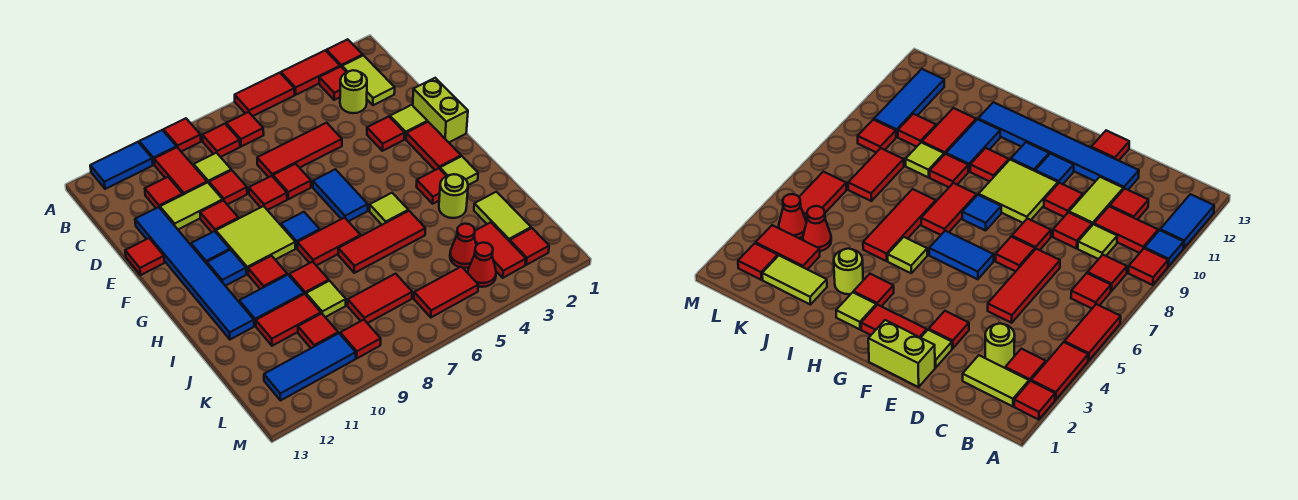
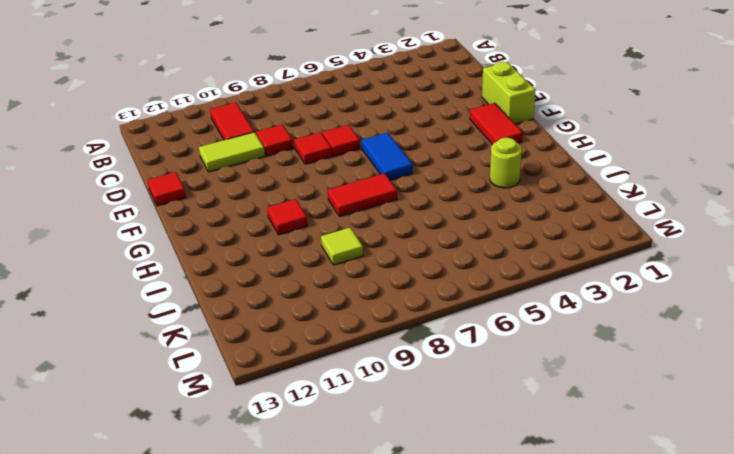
none -> red 1x1 tile [326,39,363,67]
none -> red 1x2 tile [281,50,340,95]
none -> red 1x2 tile [235,73,295,116]
none -> red 1x1 tile [163,118,201,151]

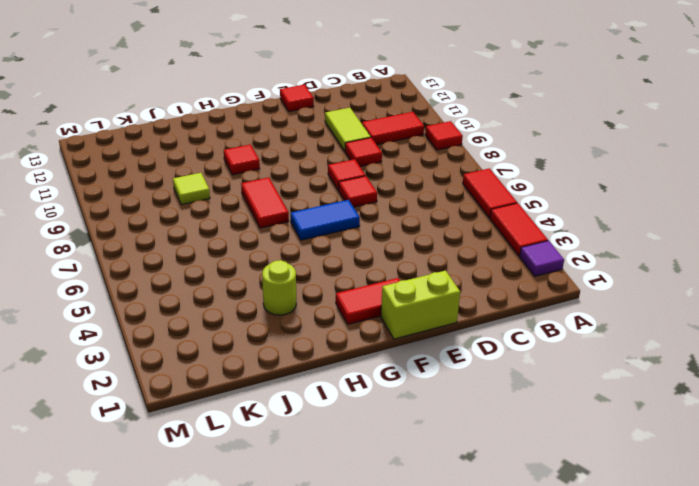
purple 1x1 tile [520,241,564,276] -> red 1x1 tile [326,39,363,67]
none -> blue 1x1 tile [139,130,177,165]
none -> blue 1x2 tile [90,142,153,189]
none -> lime 1x2 tile [342,55,395,105]
none -> red 1x1 tile [319,66,346,100]

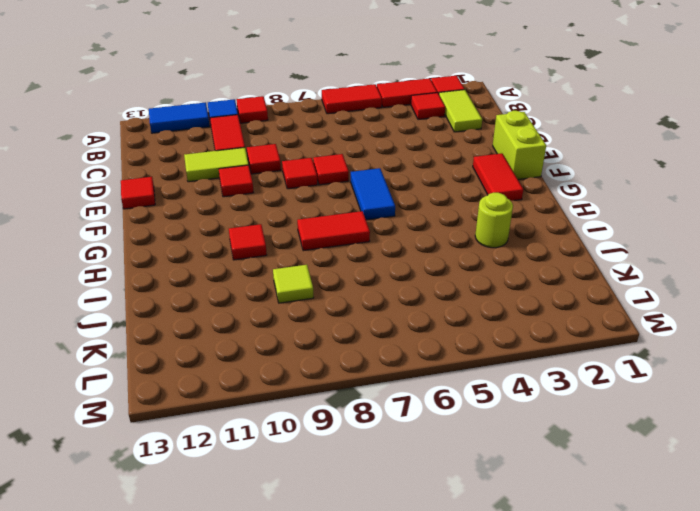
none -> red 1x1 tile [226,112,264,147]
none -> red 1x1 tile [202,124,240,157]
none -> lime 1x1 round brick [340,70,367,113]
none -> lime 1x1 tile [194,153,231,183]

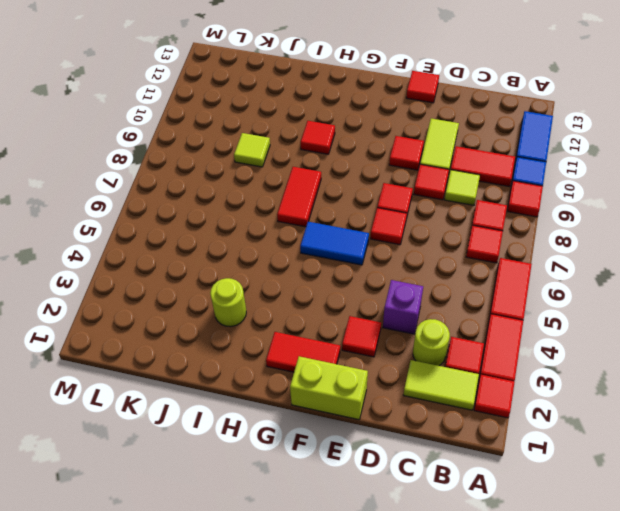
purple 1x1 brick [383,280,423,334] -> none
none -> red 1x1 tile [145,177,183,208]
none -> red 1x3 tile [257,123,342,177]
none -> blue 1x6 tile [135,207,254,339]
none -> lime 1x1 tile [390,105,427,139]

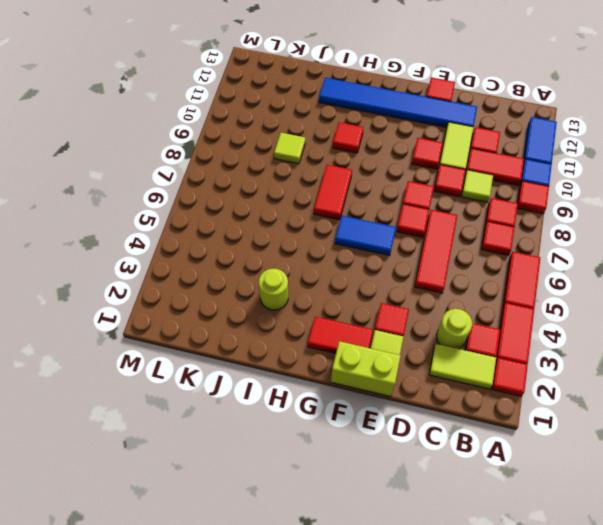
none -> lime 2x2 tile [216,206,295,274]
none -> blue 1x1 tile [191,231,230,264]
none -> blue 1x1 tile [281,212,320,248]
none -> blue 1x1 tile [207,250,246,286]

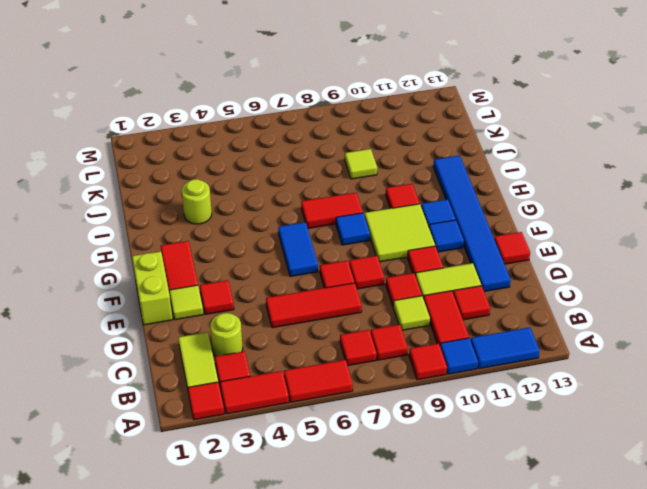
none -> lime 1x1 tile [440,156,478,185]
none -> red 1x1 tile [416,168,446,204]
none -> lime 1x1 tile [370,193,408,225]
none -> red 1x3 tile [338,211,425,273]

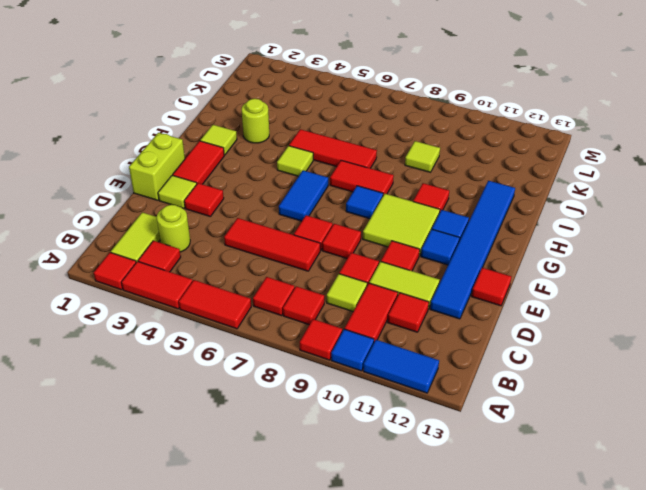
none -> red 1x1 tile [416,168,446,204]
none -> red 1x1 tile [289,262,329,295]
none -> blue 1x2 tile [239,275,304,326]
none -> lime 1x2 tile [474,192,531,241]

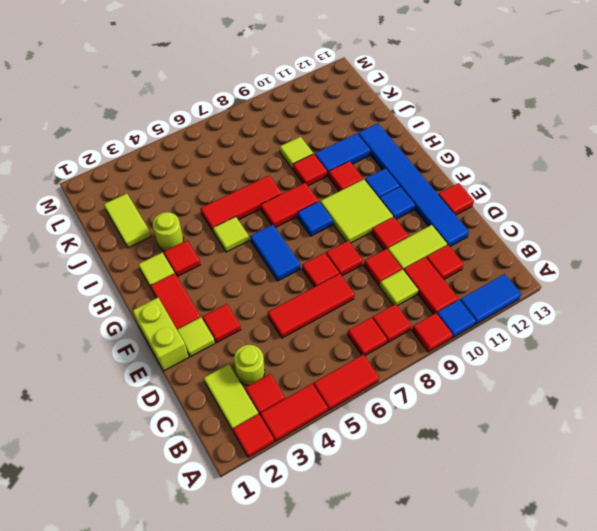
none -> red 1x2 tile [256,294,321,346]
none -> red 1x2 tile [474,222,526,278]
none -> red 1x1 cone [450,224,476,268]
none -> red 1x2 tile [348,274,412,323]

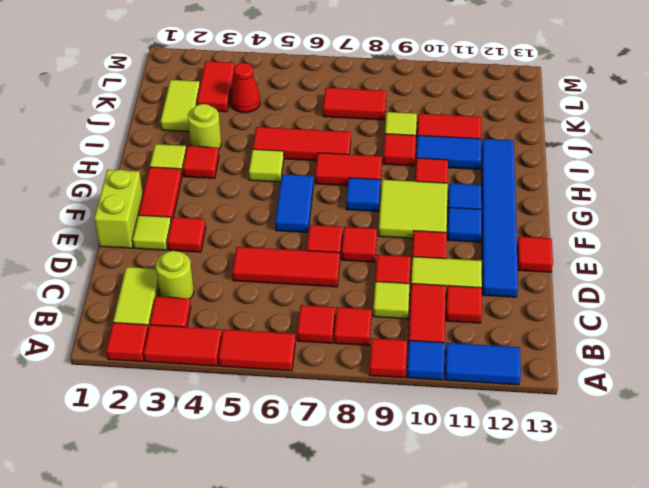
none -> red 1x1 tile [298,313,338,348]
none -> red 1x1 tile [510,228,549,265]
none -> red 1x1 cone [468,243,496,287]
none -> red 1x2 tile [414,267,478,317]

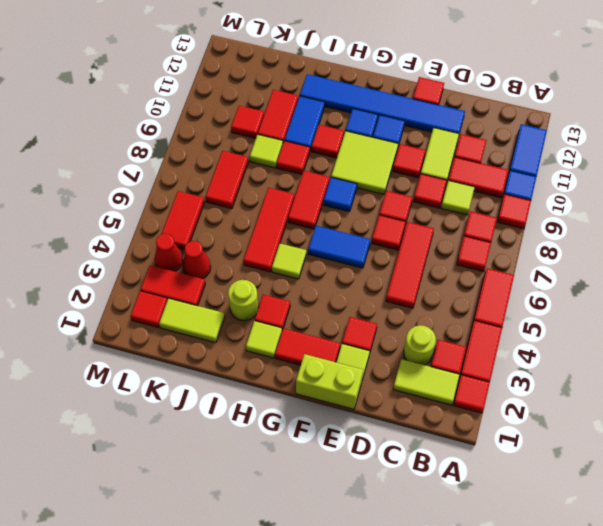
none -> red 1x1 tile [340,320,381,358]
none -> blue 1x3 tile [264,333,356,401]

